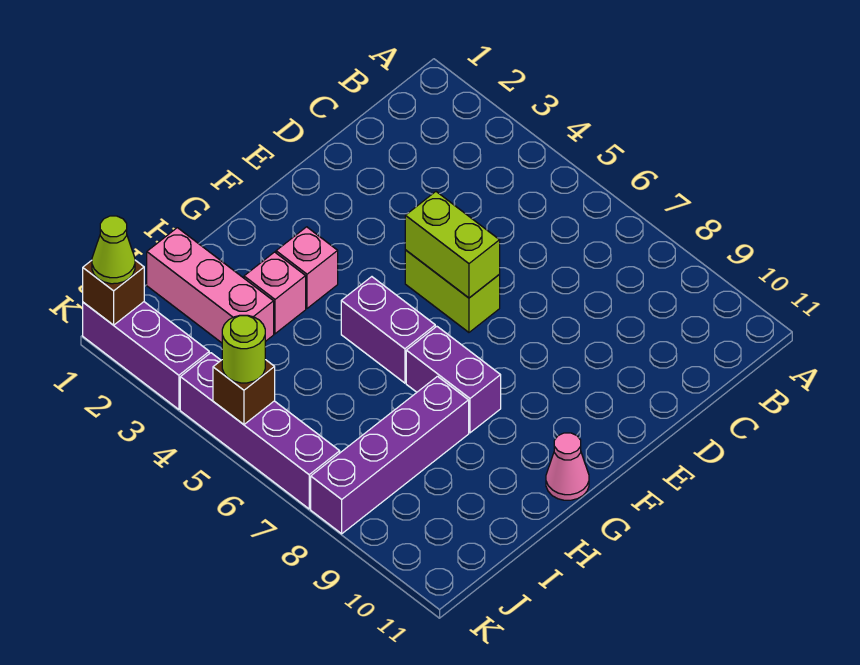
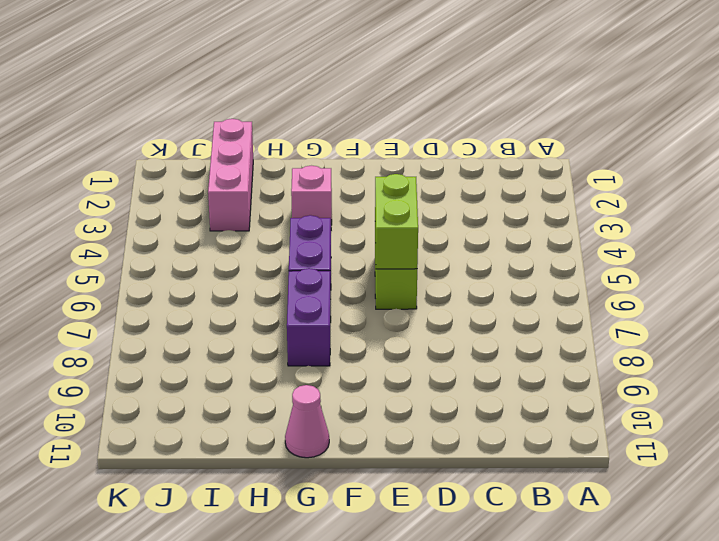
none -> pink 1x1 brick [244,252,306,334]
none -> purple 1x4 brick [311,376,469,534]
none -> purple 1x3 brick [83,302,209,409]

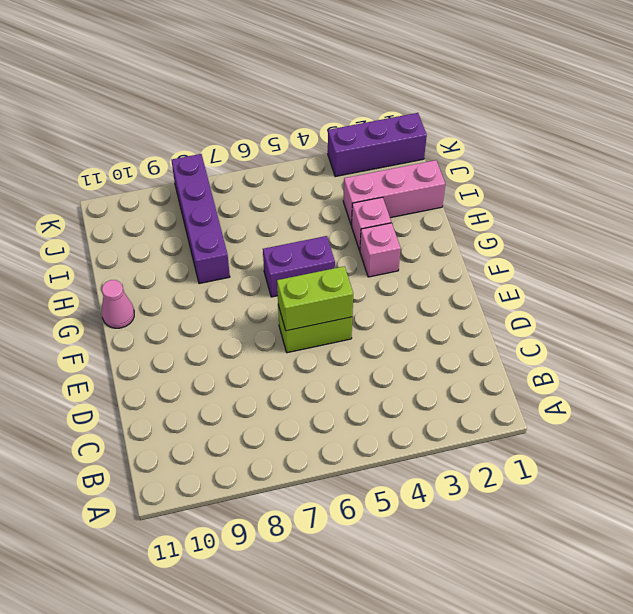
none -> purple 1x2 brick [406,326,501,433]
none -> purple 1x4 brick [180,353,340,509]
none -> brown 1x1 brick [83,260,144,325]

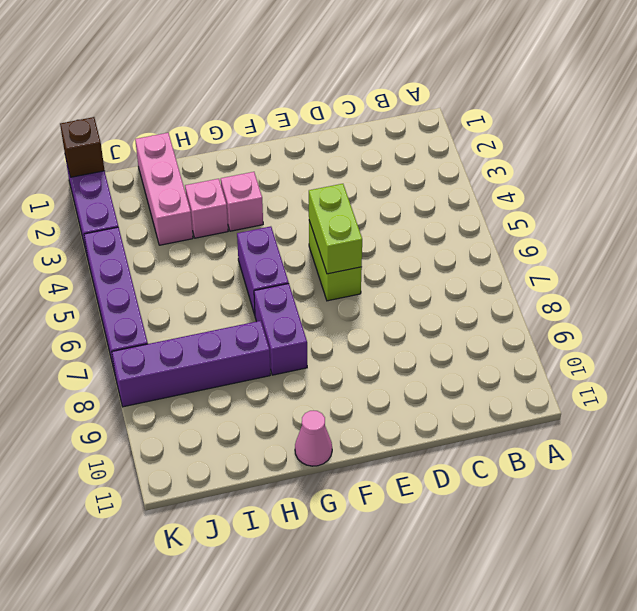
none -> brown 1x1 brick [213,360,275,424]
none -> lime 1x1 cone [92,216,135,284]
none -> lime 1x1 round brick [222,315,265,383]

